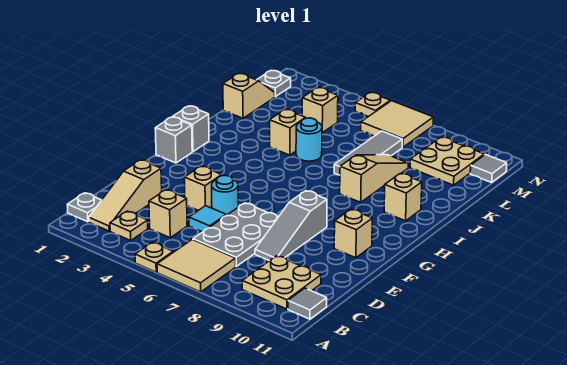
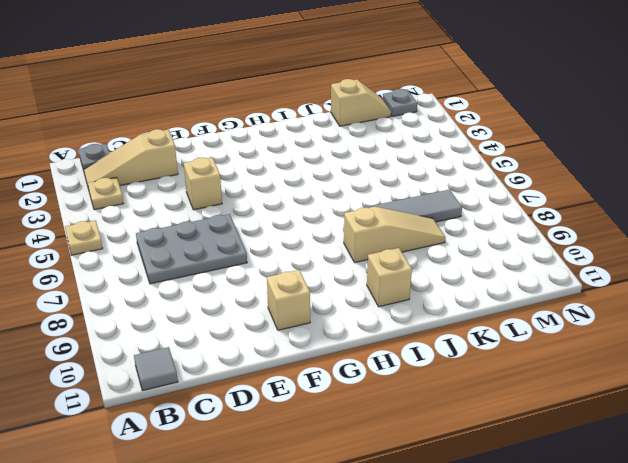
none -> tan 2x2 tile [157,239,236,292]
none -> tan 2x2 plate [242,256,321,309]
none -> tan 1x1 brick [149,190,187,238]

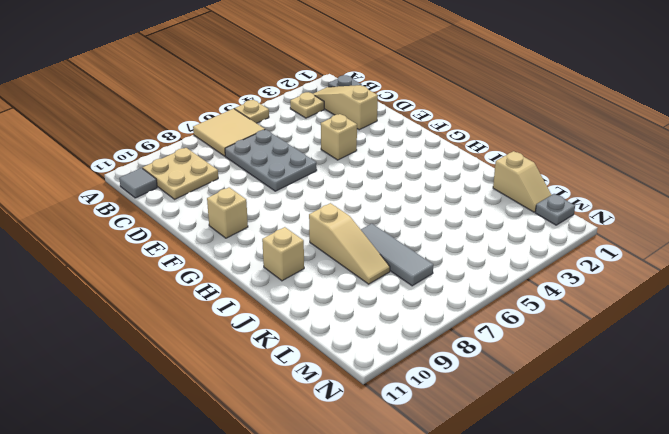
none -> tan 1x1 brick [149,190,187,238]
none -> cyan 1x1 tile [189,206,226,232]
none -> grey 1x3 slope [255,191,327,261]

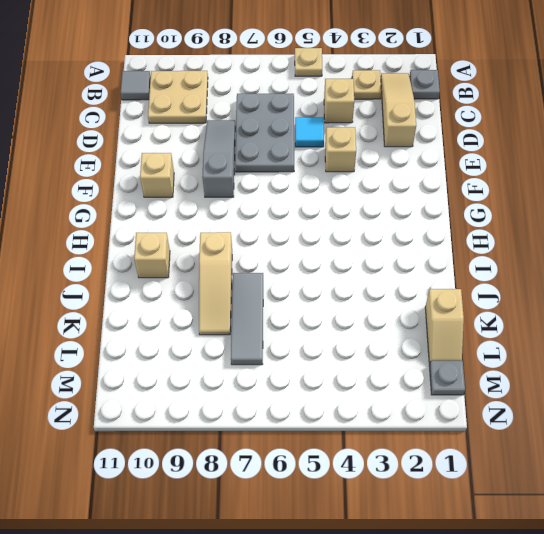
none -> tan 2x2 tile [157,239,236,292]
none -> cyan 1x1 round brick [212,176,238,215]
none -> grey 1x1 brick [155,117,192,163]

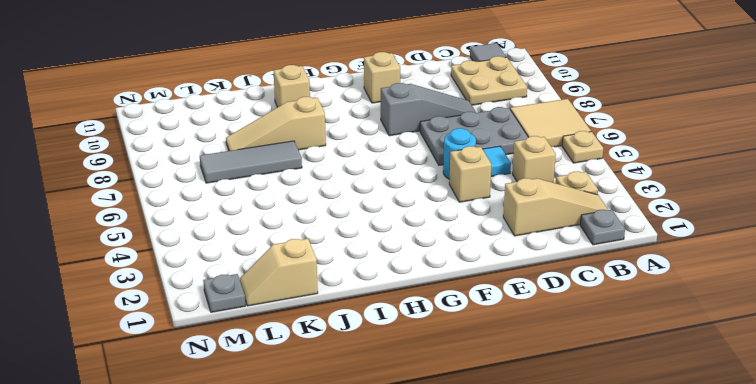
none -> grey 1x1 brick [155,117,192,163]
none -> grey 1x1 brick [173,106,209,152]
none -> tan 1x1 brick [270,109,306,155]

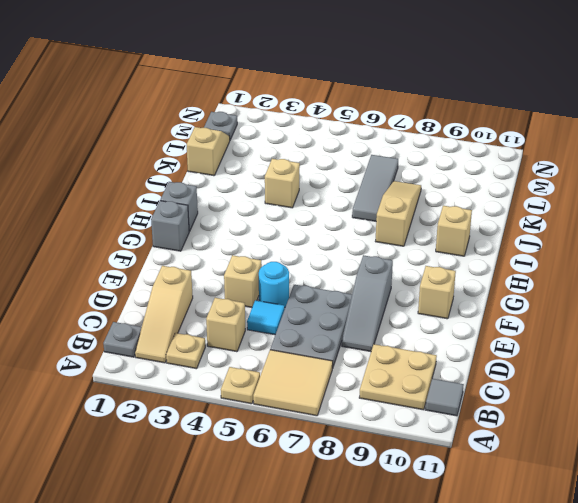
none -> cyan 1x1 round brick [296,118,322,161]
none -> tan 1x1 brick [302,88,338,133]
none -> tan 2x2 plate [410,137,484,185]

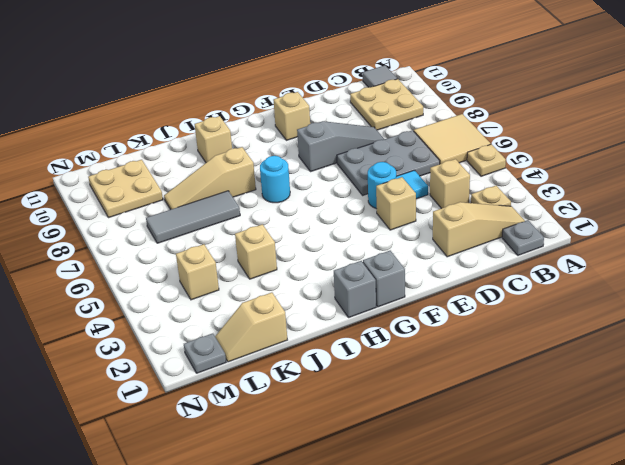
cyan 1x1 round brick [260,156,290,203] -> cyan 1x1 round brick moved to [296,118,322,161]
none -> tan 2x2 tile [361,101,434,147]
none -> grey 1x1 tile [470,155,507,182]
none -> tan 1x1 plate [355,93,390,117]

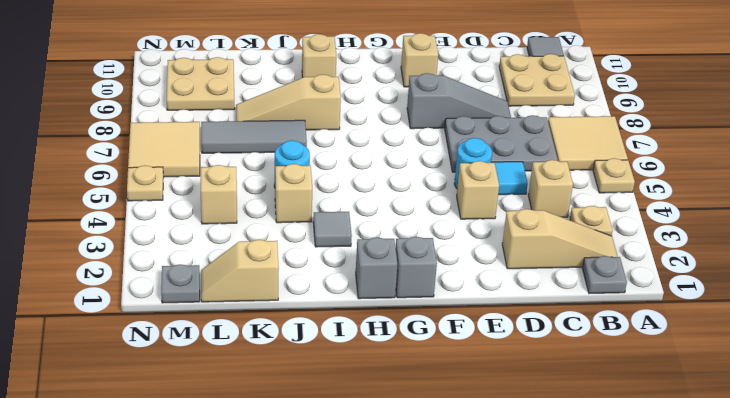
grey 1x1 tile [313,212,352,247] -> grey 1x1 tile moved to [470,155,507,182]

